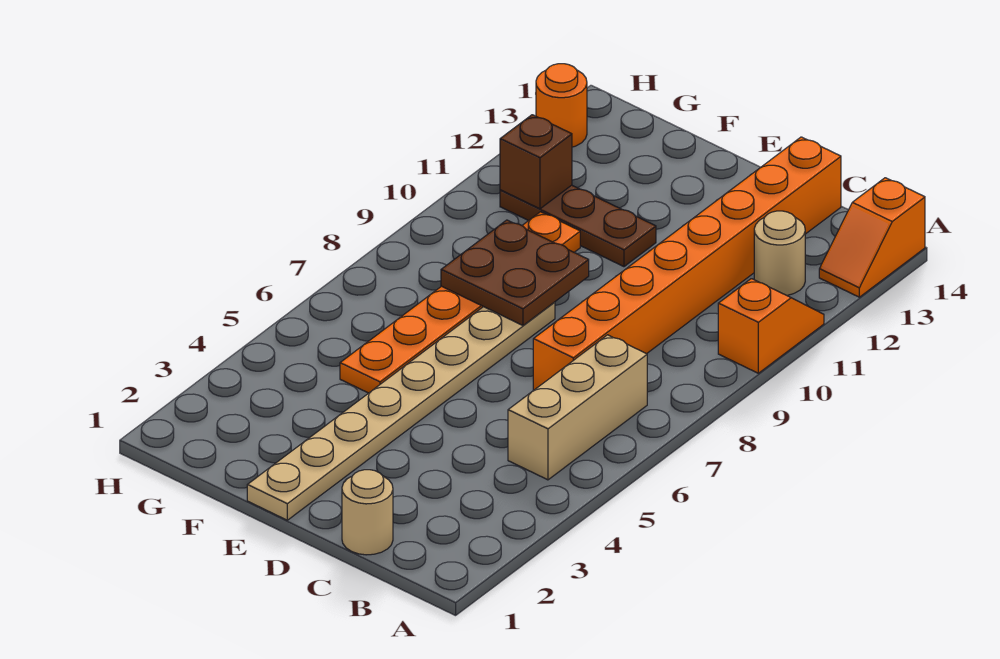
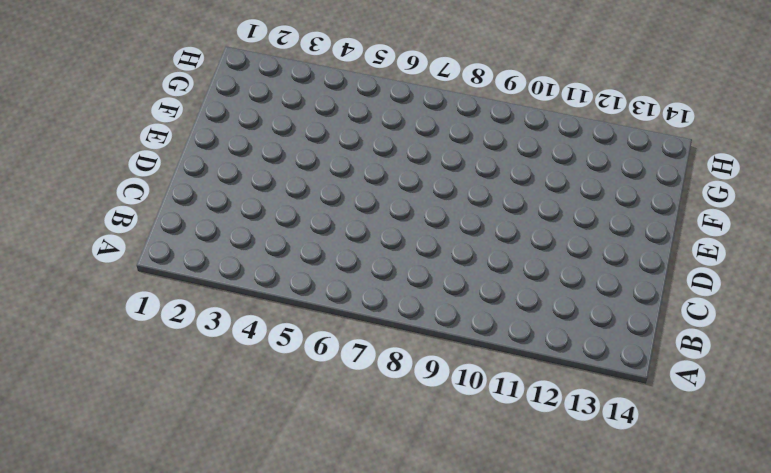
none -> orange 1x2 slope [718,279,824,373]
none -> orange 1x2 slope [819,178,925,297]
none -> tan 1x3 brick [508,335,647,480]

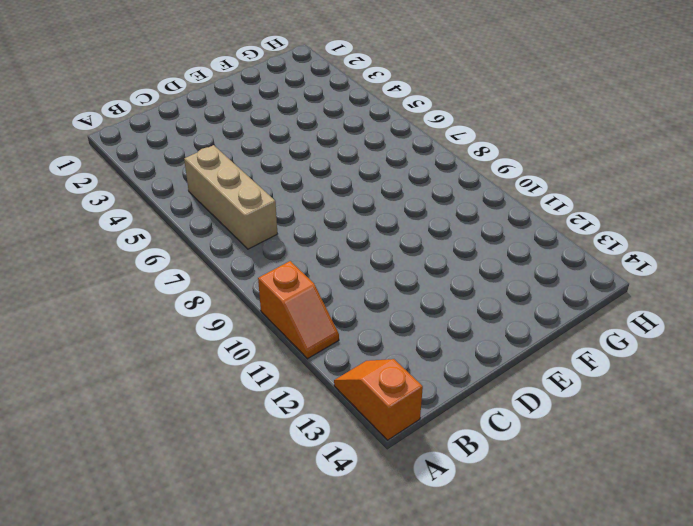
none -> tan 1x1 round brick [754,211,805,295]
none -> tan 1x1 round brick [342,470,393,555]
none -> orange 1x8 brick [533,137,841,390]

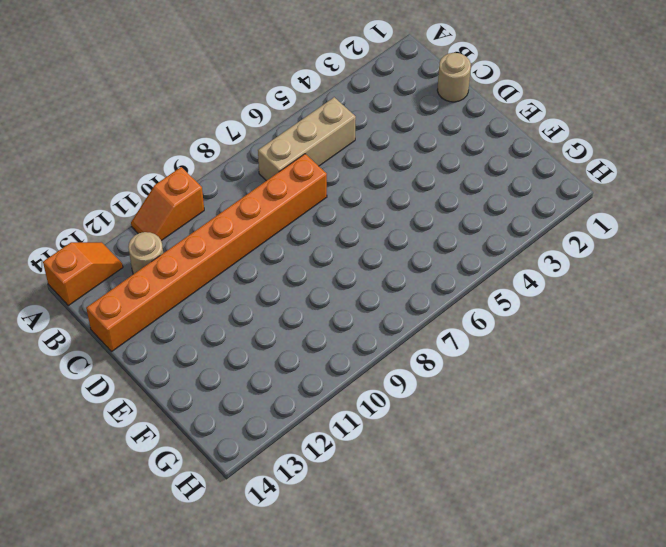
none -> tan 1x8 plate [247,302,555,520]
none -> brown 1x3 plate [500,185,656,267]
none -> orange 1x6 plate [340,212,580,393]

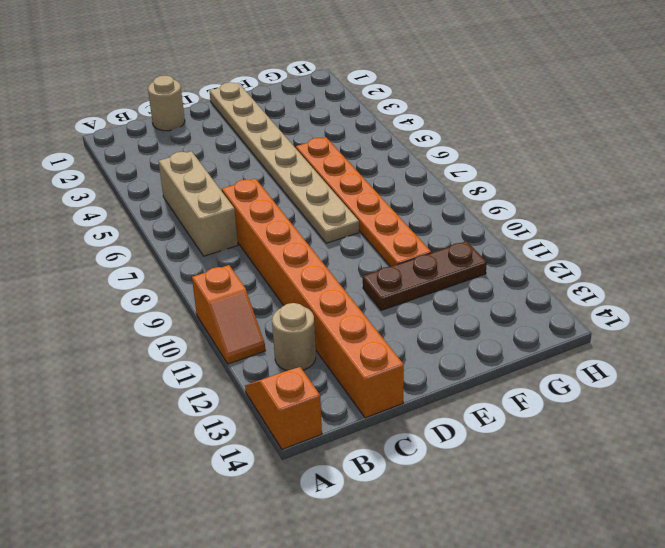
none -> orange 1x1 round brick [536,64,587,147]
none -> brown 2x2 plate [441,220,589,325]
none -> brown 1x1 brick [500,115,572,209]

